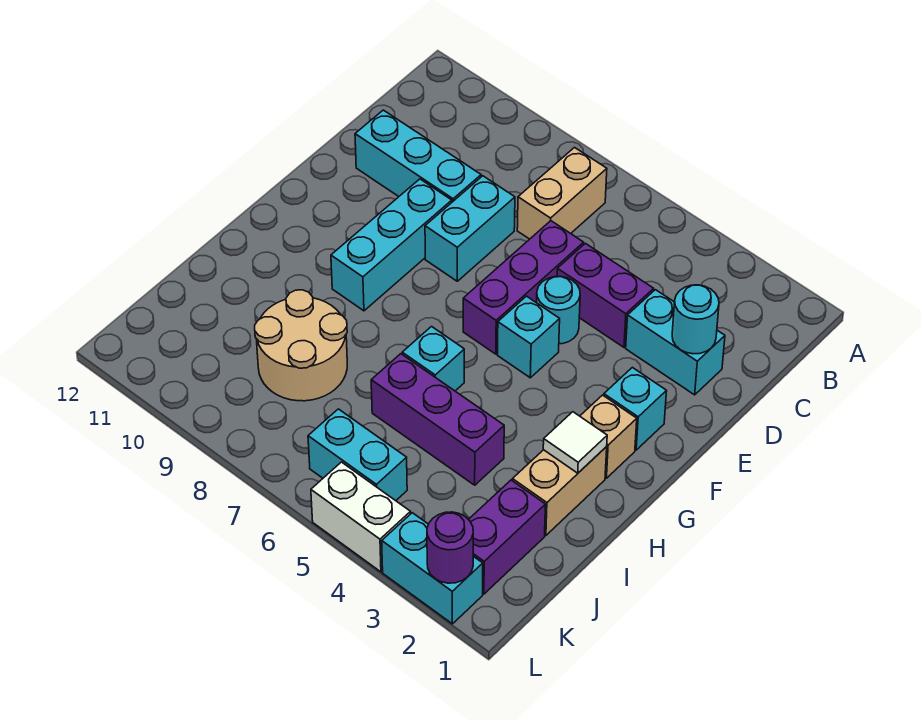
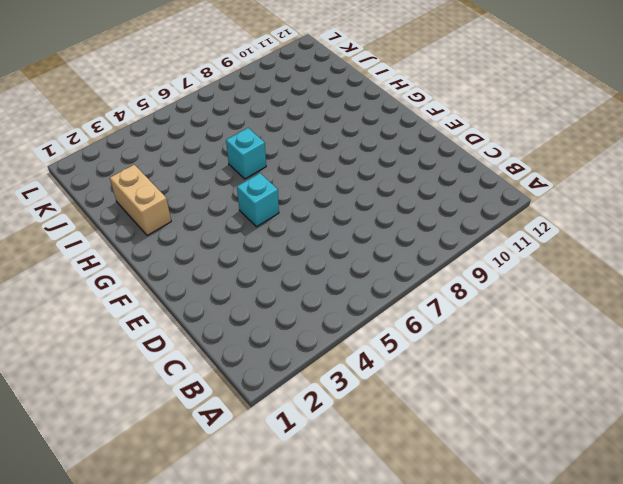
none -> tan 1x2 brick [517,148,607,239]
none -> cyan 1x2 brick [626,290,725,395]
none -> purple 1x2 brick [557,243,654,347]

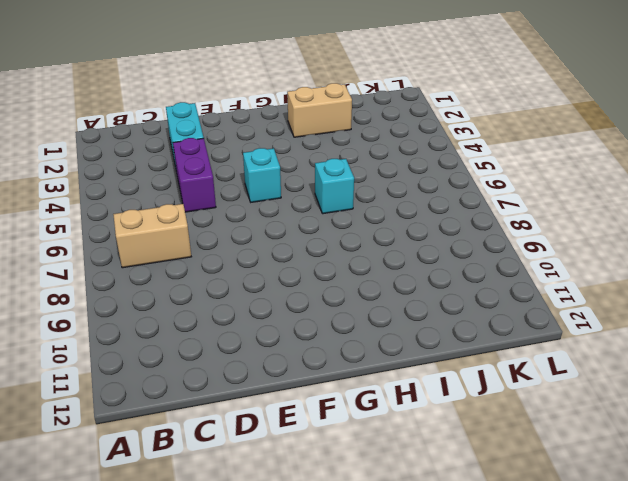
none -> purple 1x3 brick [463,221,584,354]
none -> cyan 1x2 brick [425,176,515,281]
none -> cyan 1x3 brick [355,110,481,202]

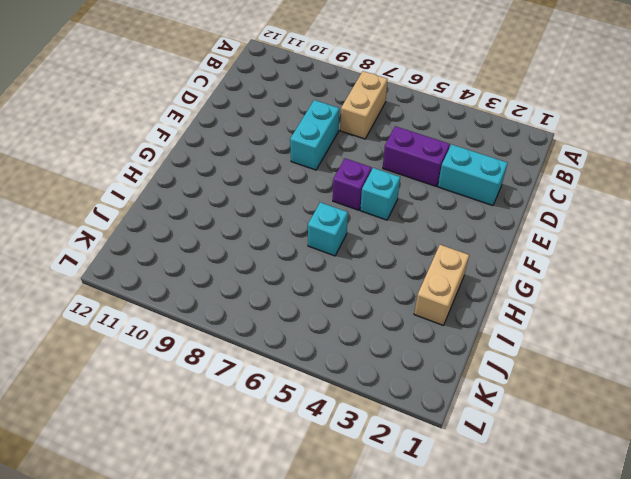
purple 1x1 brick [333,158,372,210] -> purple 1x3 brick [463,221,584,354]
none -> cyan 1x3 brick [355,110,481,202]
none -> cyan 1x1 round brick [537,277,580,344]
none -> cyan 1x3 brick [331,179,452,311]

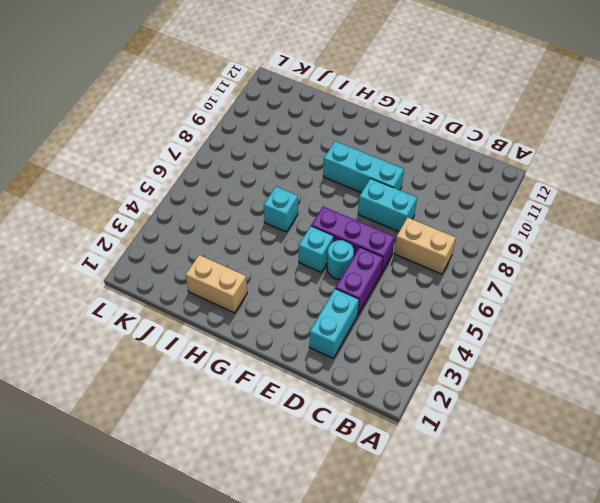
none -> cyan 1x3 brick [355,110,481,202]
none -> cyan 1x1 brick [604,367,667,450]
none -> tan 1x1 brick [580,395,637,478]

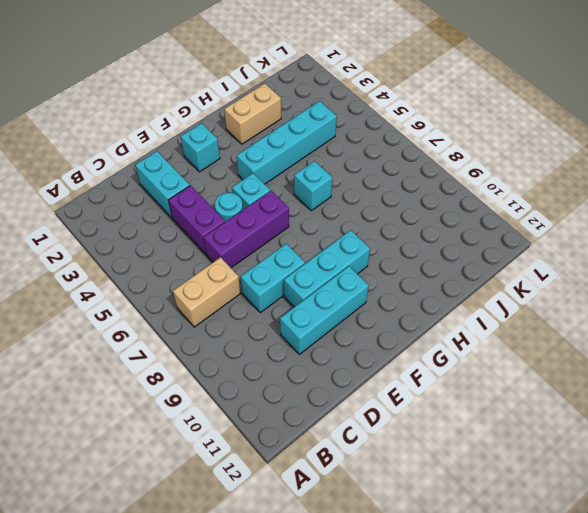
cyan 1x3 brick [280,266,369,354] -> cyan 1x3 brick turned to [355,110,481,202]
cyan 1x4 brick [237,101,337,184] -> purple 1x3 brick [371,354,504,485]
none -> tan 1x1 brick [580,395,637,478]
none -> tan 2x2 round brick [255,290,347,401]
none -> purple 1x2 brick [468,480,545,594]

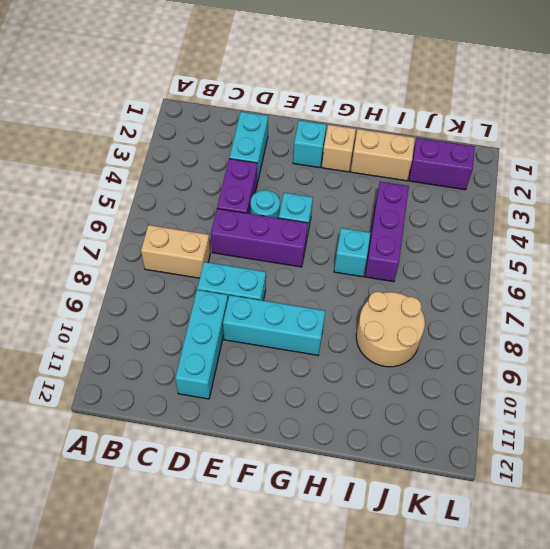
none -> cyan 1x2 brick [308,409,407,501]
none -> cyan 1x2 brick [382,513,483,624]
none -> white 1x2 brick [311,462,411,572]

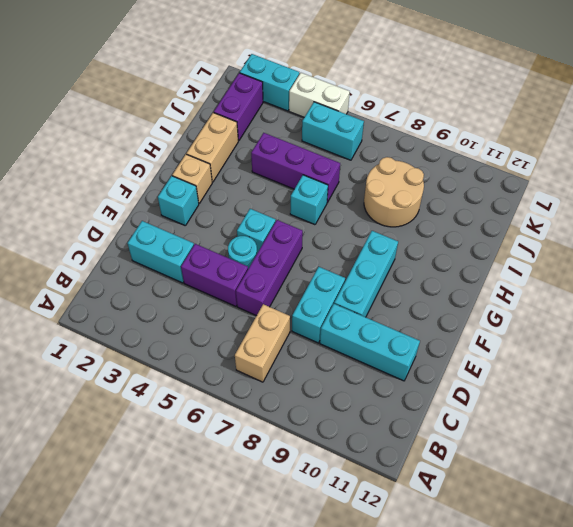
none -> cyan 1x1 round brick [672,285,719,354]
none -> white 1x1 tile [543,412,607,473]
none -> purple 1x1 round brick [427,512,473,583]

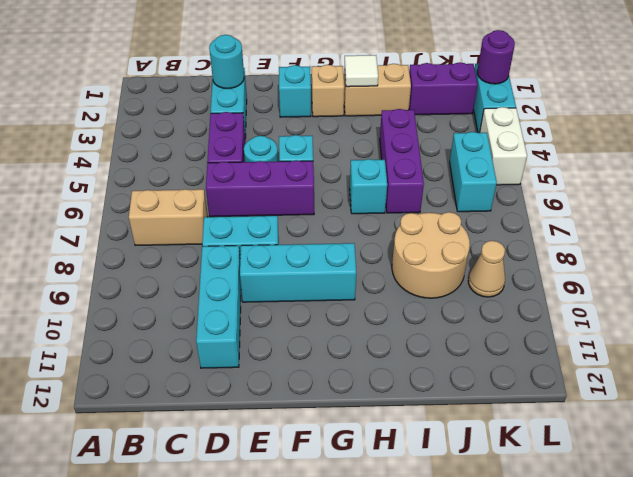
tan 1x1 cone [468,241,505,297] -> none

